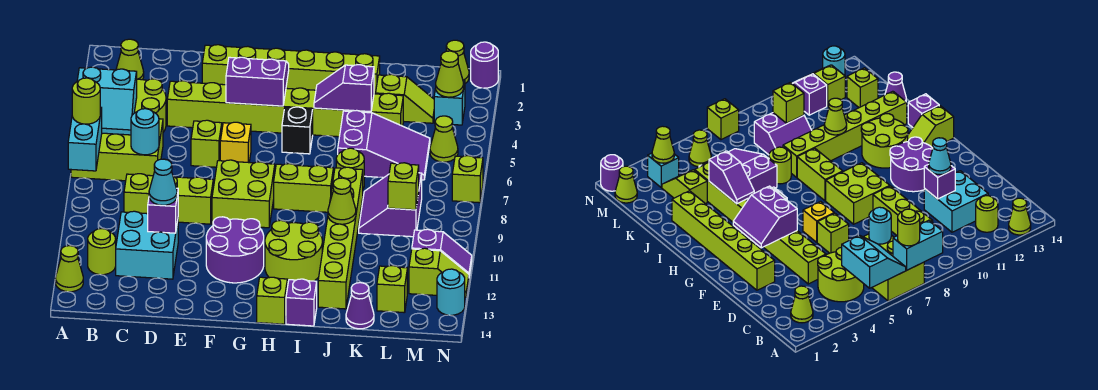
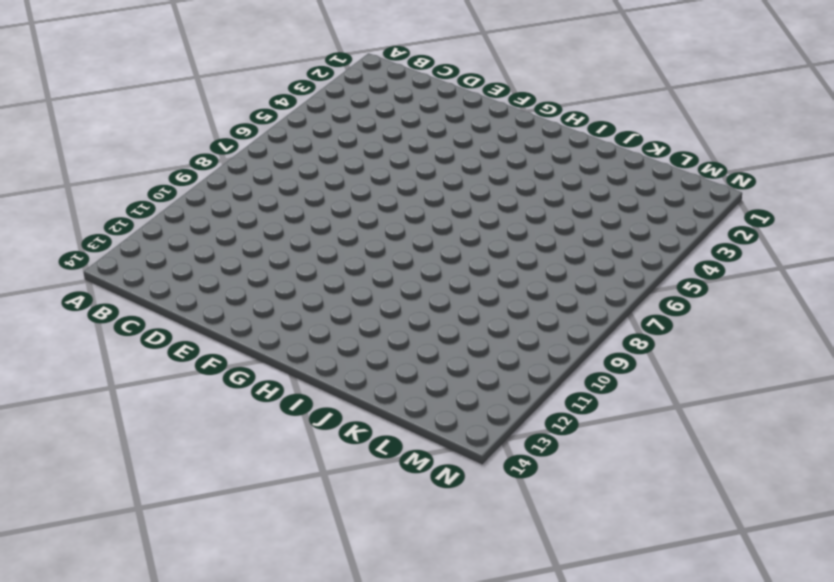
none -> lime 2x3 brick [71,119,163,181]
none -> lime 1x1 cone [55,246,83,292]
none -> lime 1x1 cone [116,39,144,80]
none -> lime 2x2 round brick [134,79,166,132]

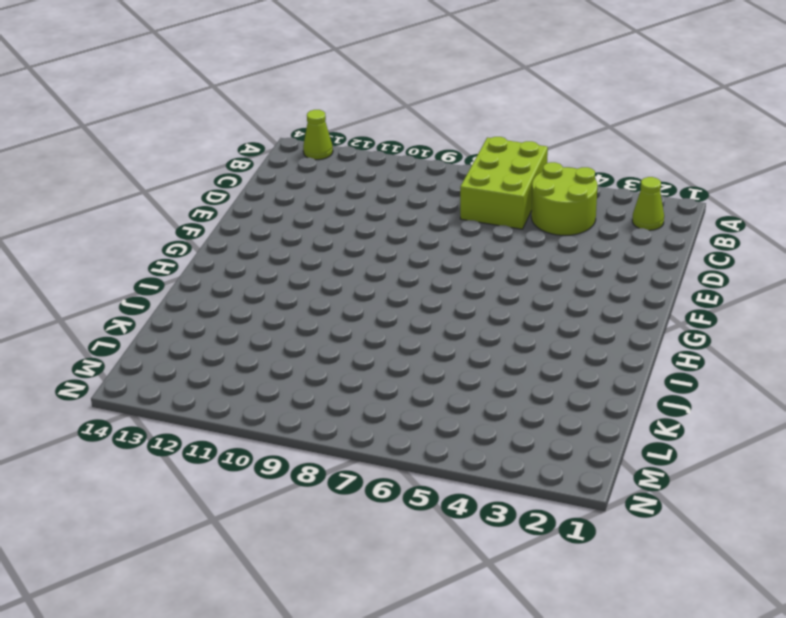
none -> lime 1x1 round brick [88,229,116,275]
none -> lime 1x3 brick [124,174,213,224]
none -> cyan 2x2 brick [116,211,178,279]
none -> lime 1x8 brick [167,81,403,137]

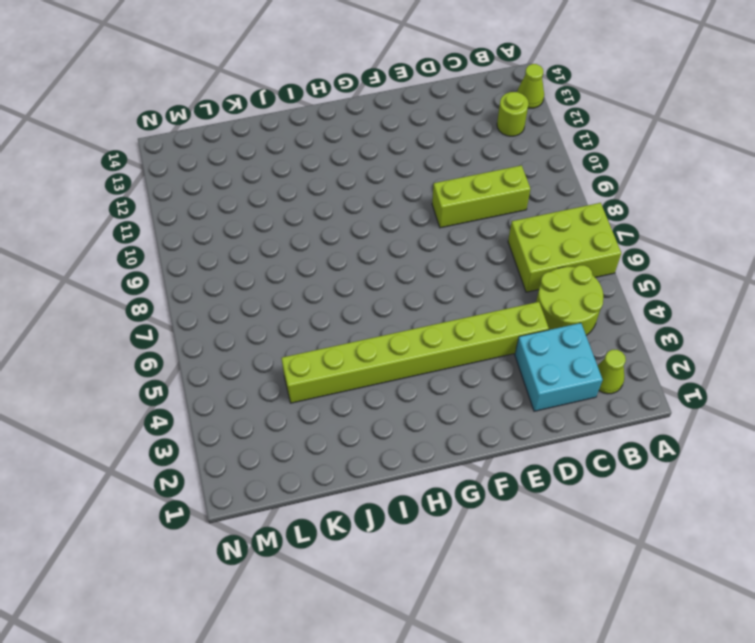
cyan 2x2 brick [515,323,603,411] -> cyan 2x2 brick moved to [116,211,178,279]
none -> lime 1x6 brick [202,45,380,94]
none -> lime 1x1 brick [191,120,222,167]
none -> yellow 1x1 brick [220,122,251,163]
none -> lime 2x2 brick [212,160,275,228]

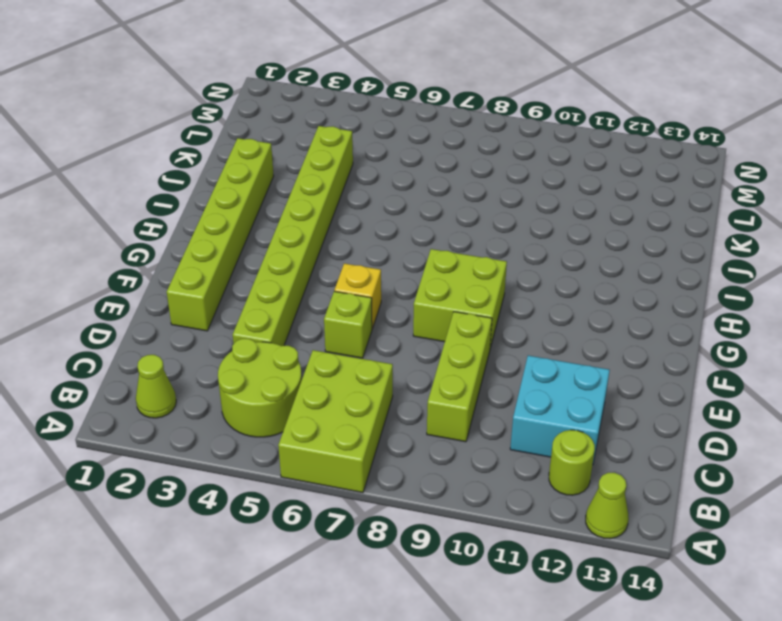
none -> purple 2x2 round brick [206,217,264,283]
none -> black 1x1 brick [282,107,313,154]
none -> lime 1x2 brick [274,164,333,212]
none -> lime 2x2 round brick [265,220,322,281]

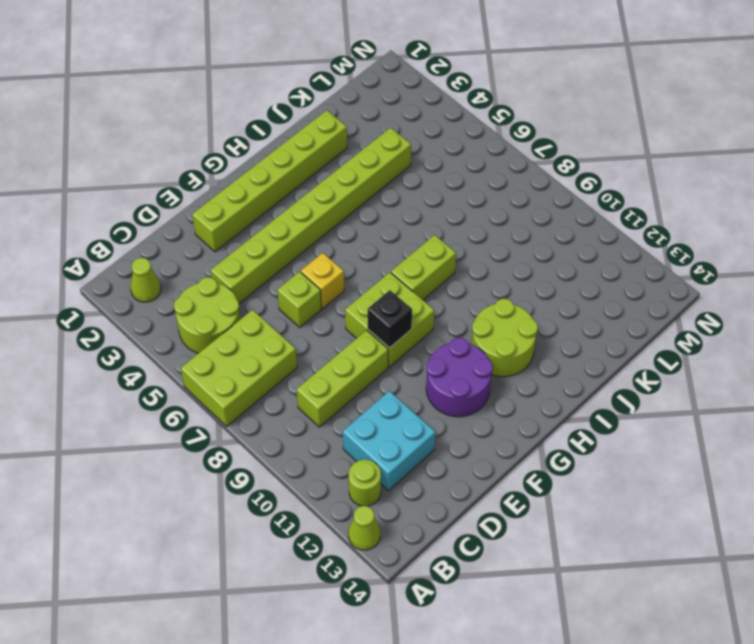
black 1x1 brick [368,290,412,348] -> black 1x1 brick moved to [282,107,313,154]
none -> lime 1x2 slope [257,277,289,324]
none -> purple 1x1 brick [286,279,317,326]
none -> purple 2x3 slope [338,110,430,180]
none -> lime 1x1 round brick [336,148,364,188]

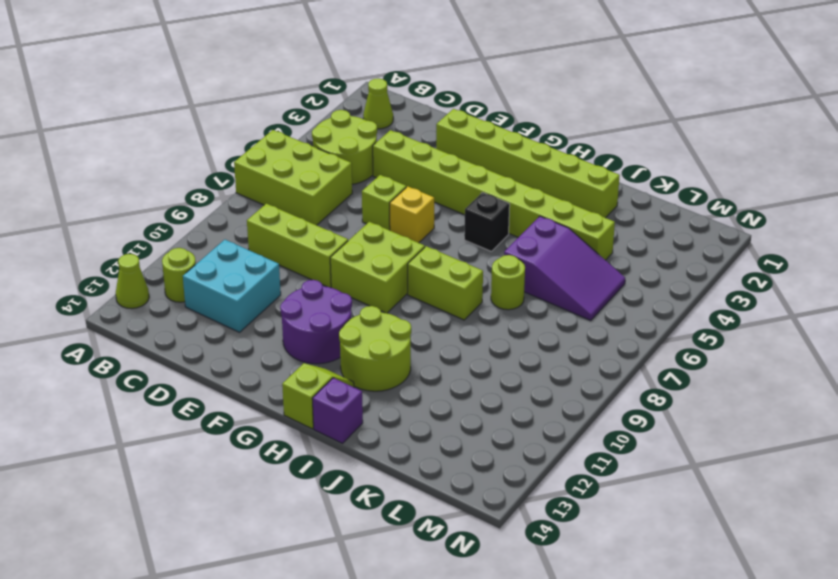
none -> lime 1x6 brick [318,167,363,309]
none -> lime 1x2 slope [376,74,434,123]
none -> purple 2x2 slope [359,173,422,237]
none -> purple 1x1 cone [346,283,374,329]

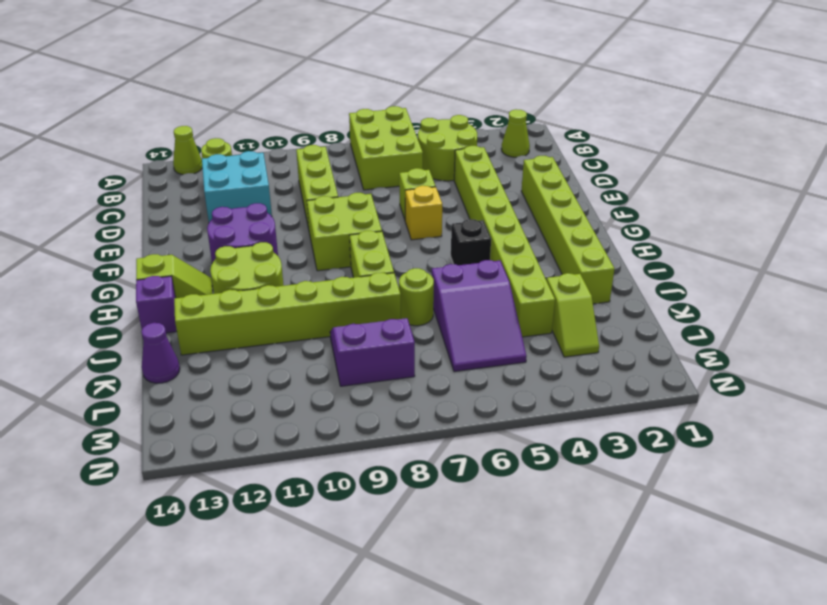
none -> lime 1x1 brick [377,266,407,313]
none -> lime 1x1 cone [446,40,469,83]
none -> cyan 1x1 brick [434,80,465,125]
none -> lime 1x1 cone [430,116,458,162]

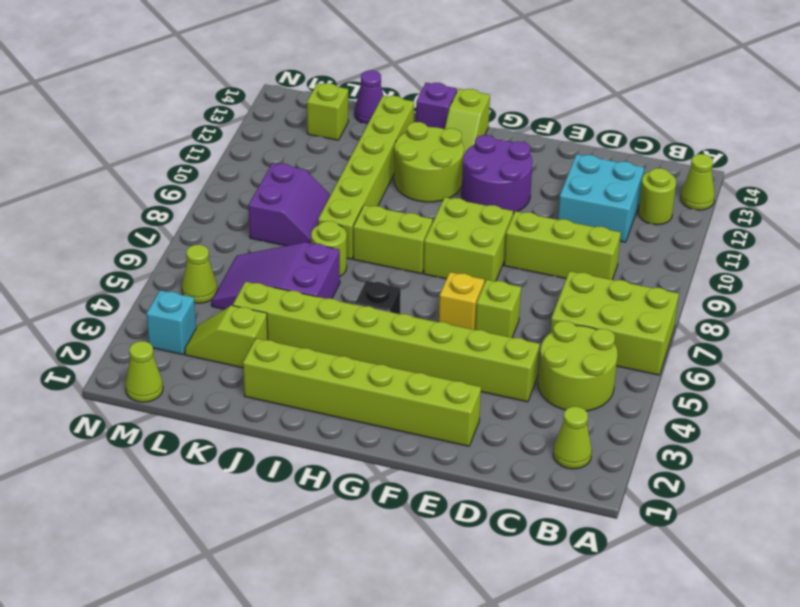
none -> purple 1x2 slope [412,229,472,276]
none -> lime 1x2 slope [409,248,469,297]
none -> purple 1x1 round brick [471,42,498,88]
none -> lime 1x1 brick [452,156,483,203]

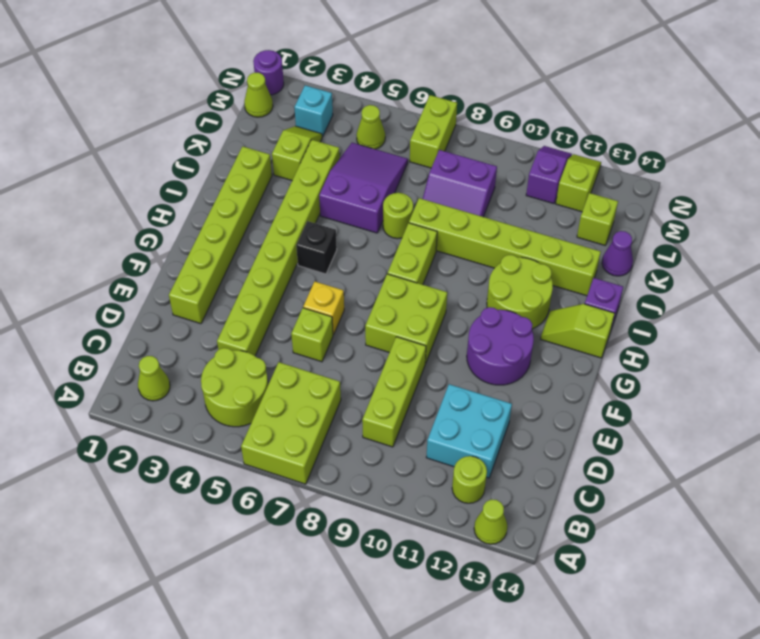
lime 1x2 brick [410,95,457,168] -> lime 1x1 brick [452,156,483,203]
none -> cyan 1x1 round brick [437,269,465,315]
none -> cyan 2x2 slope [77,67,137,135]
none -> cyan 1x2 brick [68,107,102,171]
none -> cyan 1x1 round brick [131,109,159,155]

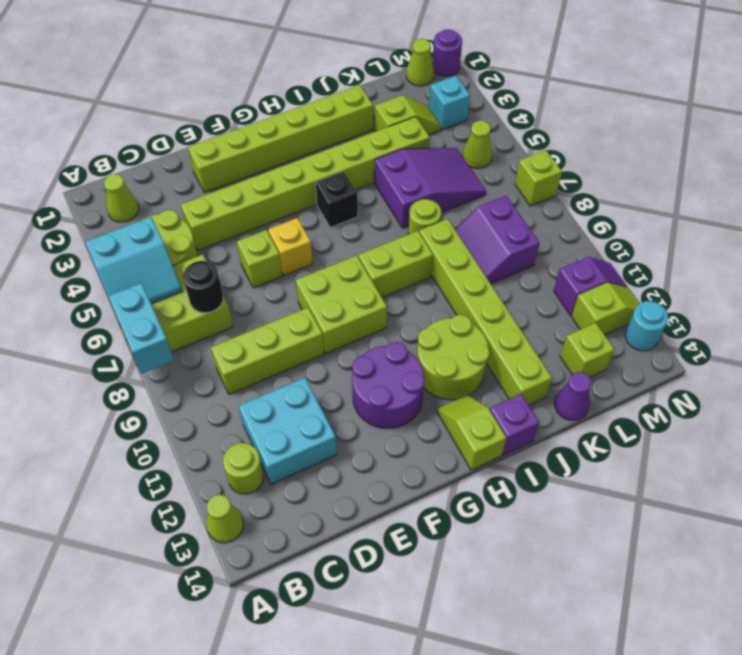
black 1x1 round brick [183,261,223,313] -> cyan 1x1 round brick [131,109,159,155]
none -> purple 1x1 brick [148,188,178,233]
none -> purple 2x2 slope [226,57,289,106]
none -> purple 1x2 slope [314,65,374,112]
none -> lime 1x1 cone [328,178,356,224]

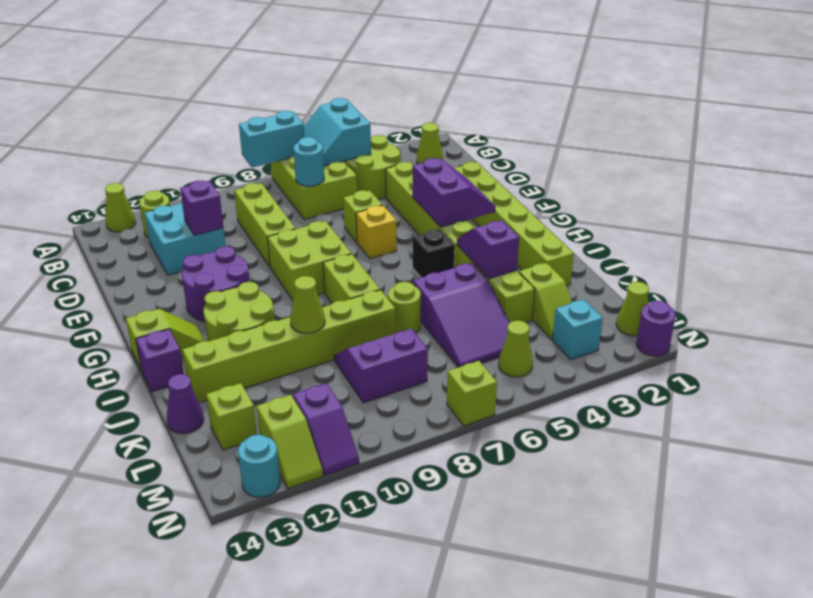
none -> lime 1x1 brick [388,163,419,210]
none -> lime 1x1 cone [436,51,464,97]
none -> lime 1x1 round brick [72,78,100,124]
none -> cyan 1x1 cone [149,159,177,205]

